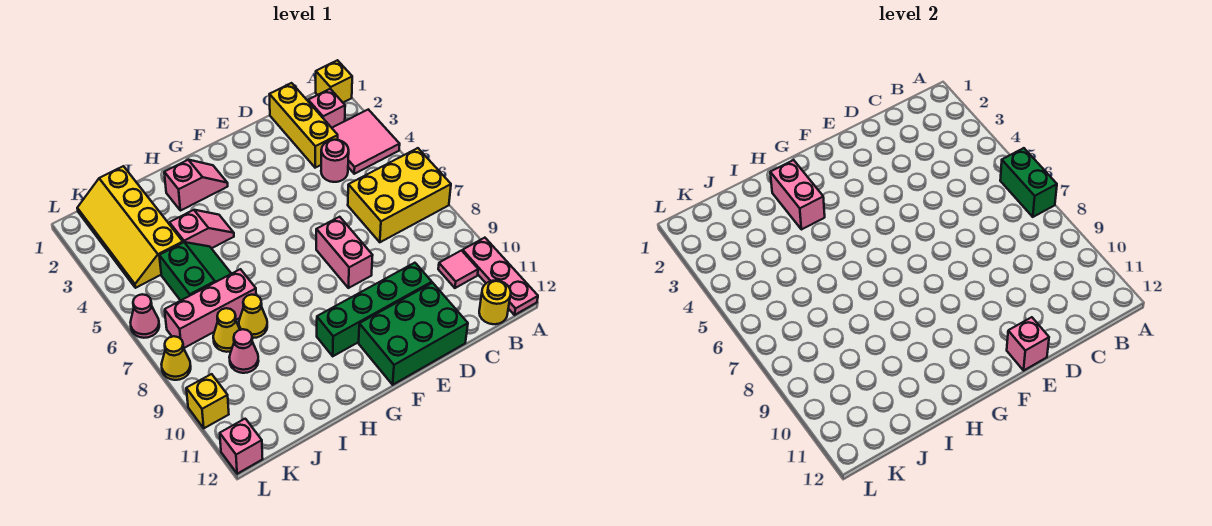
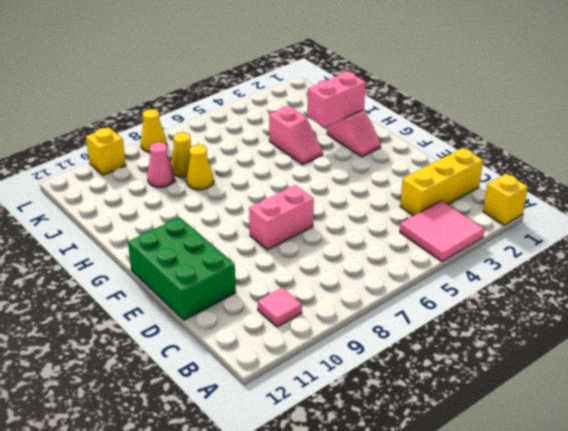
none -> yellow 2x3 brick [348,148,451,242]
none -> pink 1x3 plate [463,238,538,315]
none -> pink 1x1 brick [308,89,345,128]

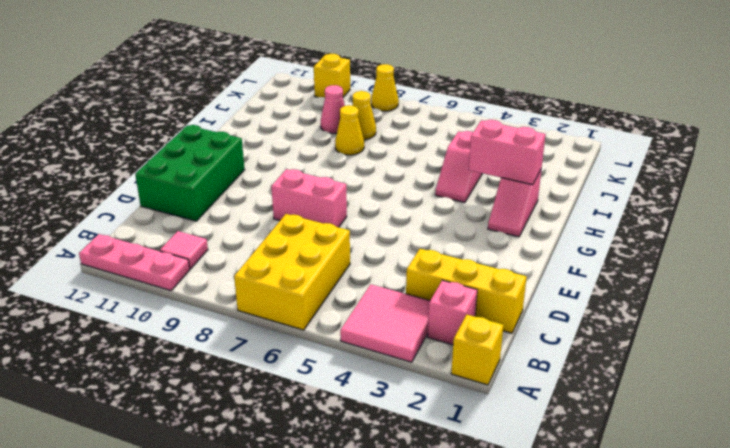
none -> yellow 1x1 round brick [479,280,511,324]
none -> pink 1x1 round brick [321,140,349,182]
none -> green 1x4 brick [317,263,432,356]

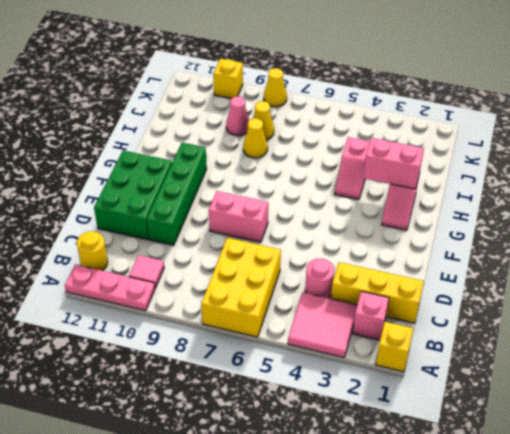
none -> green 2x2 slope [159,242,231,301]
none -> pink 1x3 brick [165,269,256,348]
none -> yellow 2x4 slope [77,166,183,288]

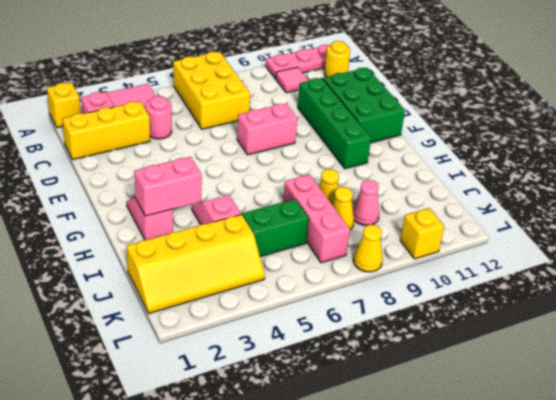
none -> pink 1x1 cone [130,294,159,338]
none -> pink 1x1 brick [220,419,263,474]
none -> green 1x2 brick [1000,148,1057,217]

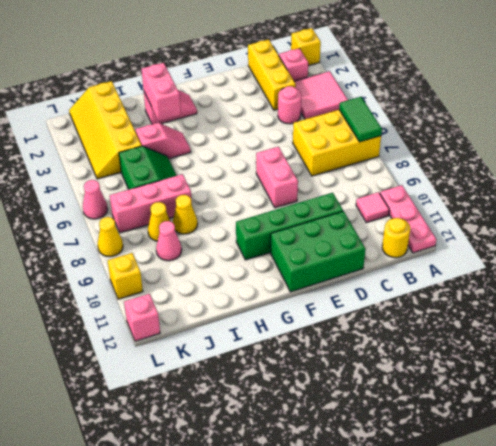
green 1x2 tile [339,97,382,142] -> green 1x2 brick [1000,148,1057,217]
none -> pink 1x1 brick [1007,317,1049,370]

